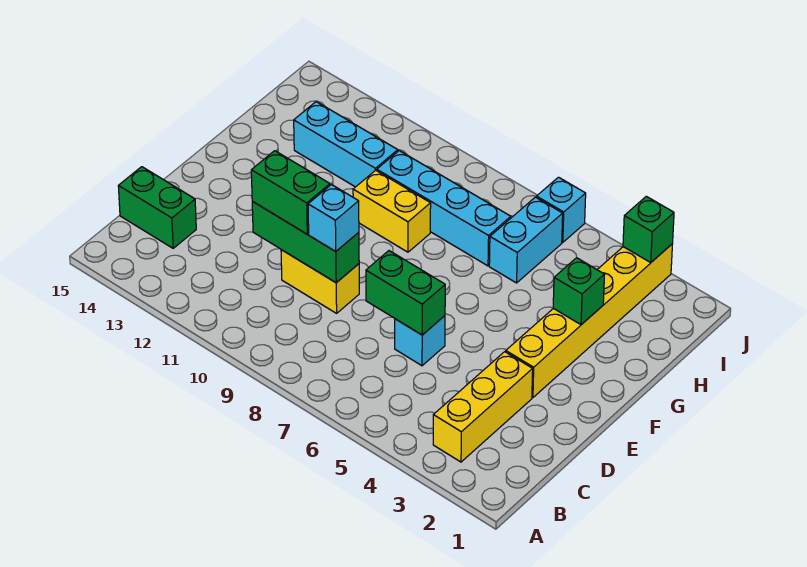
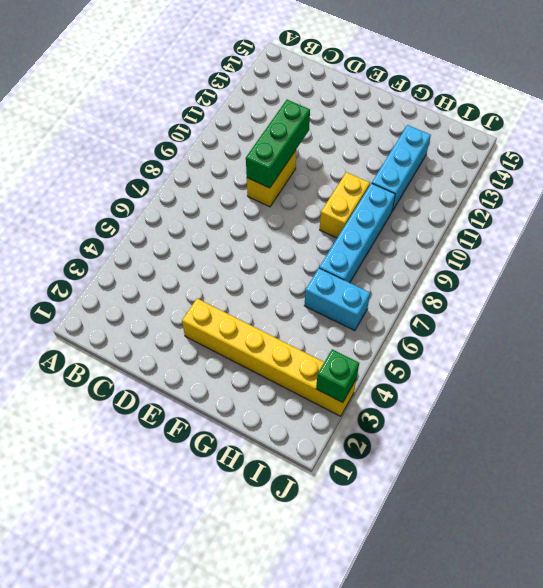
none -> yellow 1x3 brick [433,352,533,462]
none -> green 1x2 brick [118,167,196,248]
none -> cyan 1x1 brick [395,316,445,366]

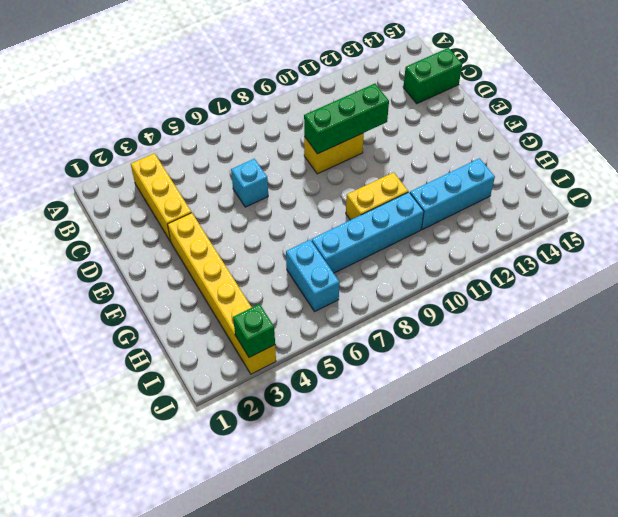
none -> cyan 1x1 brick [536,177,586,242]
none -> green 1x2 brick [366,251,445,335]
none -> green 1x1 brick [553,258,605,325]

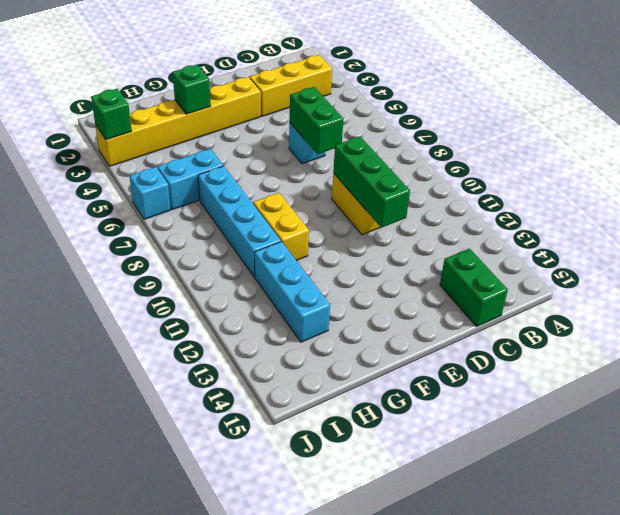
none -> cyan 1x1 brick [308,185,359,251]
none -> green 1x2 brick [251,151,330,234]

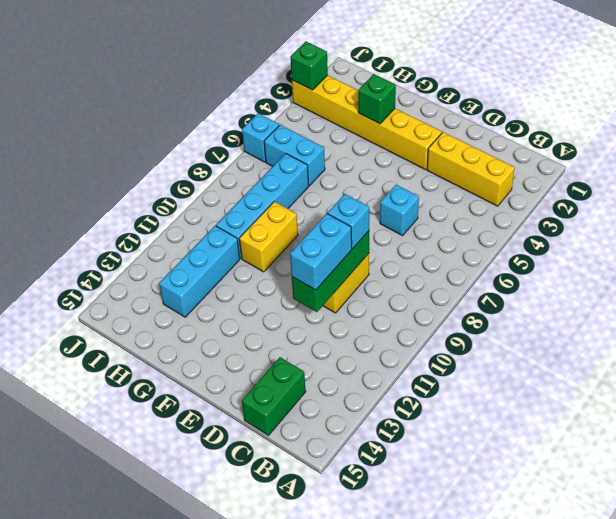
cyan 1x2 brick [290,214,352,290] -> green 1x2 brick [251,151,330,234]
none -> green 1x2 brick [366,251,445,335]

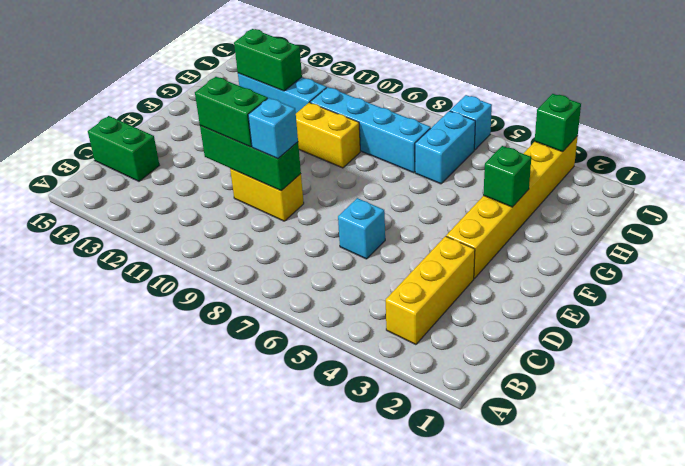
green 1x2 brick [234,29,302,91] -> green 1x2 brick moved to [366,251,445,335]

